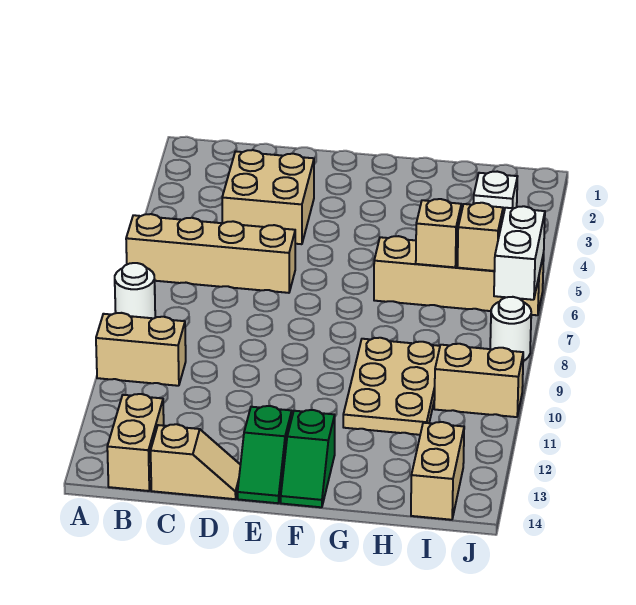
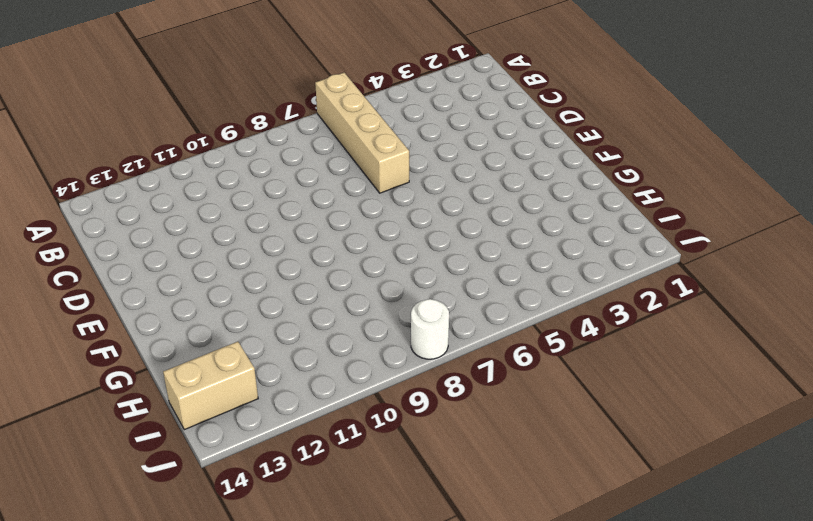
none -> white 1x1 round brick [115,263,155,318]
none -> tan 1x2 brick [96,313,186,386]
none -> tan 1x2 brick [107,394,164,491]

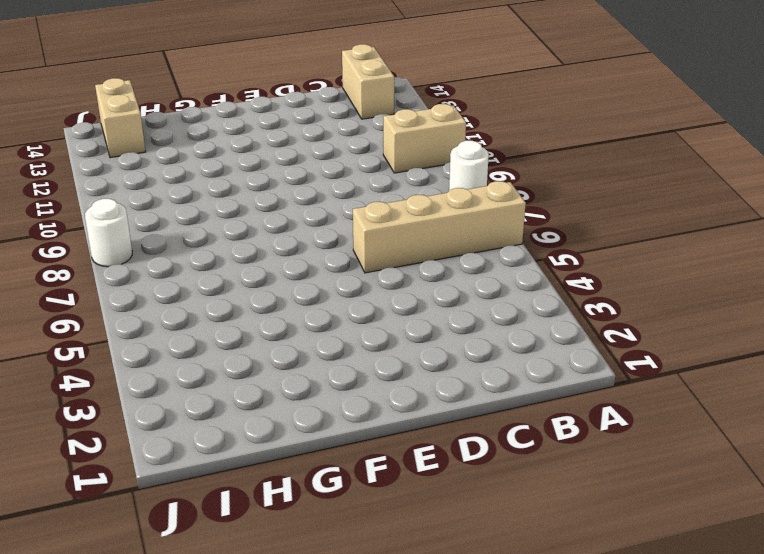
none -> tan 2x2 brick [222,150,314,244]
none -> tan 1x2 slope [151,424,240,499]
none -> green 1x2 slope [238,406,292,503]

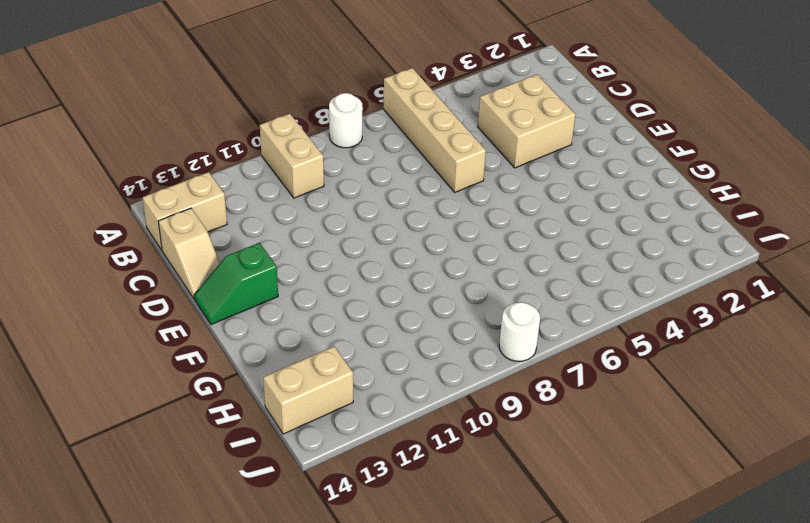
none -> green 1x2 slope [281,410,335,507]
none -> tan 1x4 brick [374,236,544,315]
none -> tan 2x3 plate [343,338,440,435]

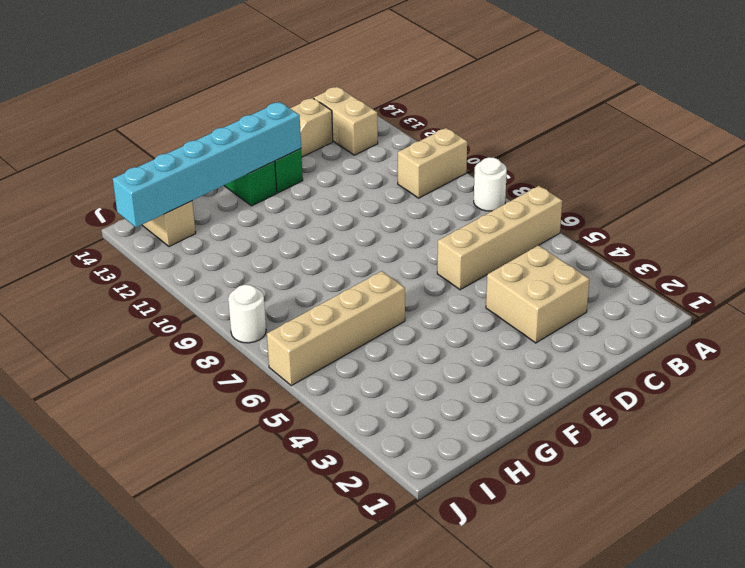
cyan 1x6 brick [113,102,301,227] -> none
none -> tan 2x3 plate [343,338,440,435]
none -> white 1x1 brick [473,172,518,215]
none -> tan 1x2 brick [434,344,523,417]

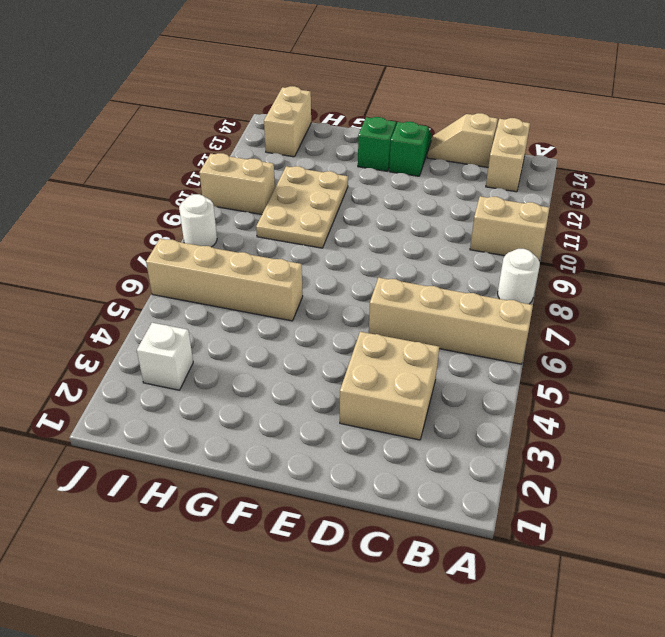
none -> tan 1x1 brick [416,199,461,267]
none -> tan 1x1 brick [457,203,503,271]
none -> white 1x2 brick [494,206,545,300]

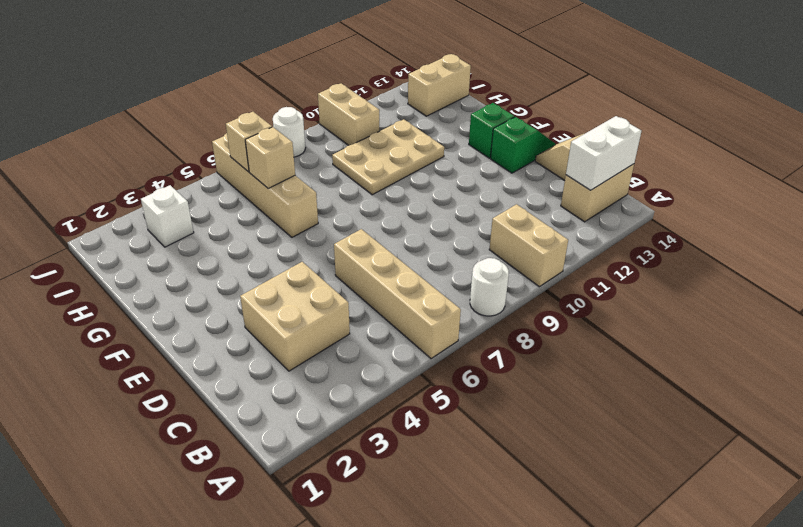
white 1x2 brick [566,116,641,190] -> white 1x2 brick moved to [494,206,545,300]

